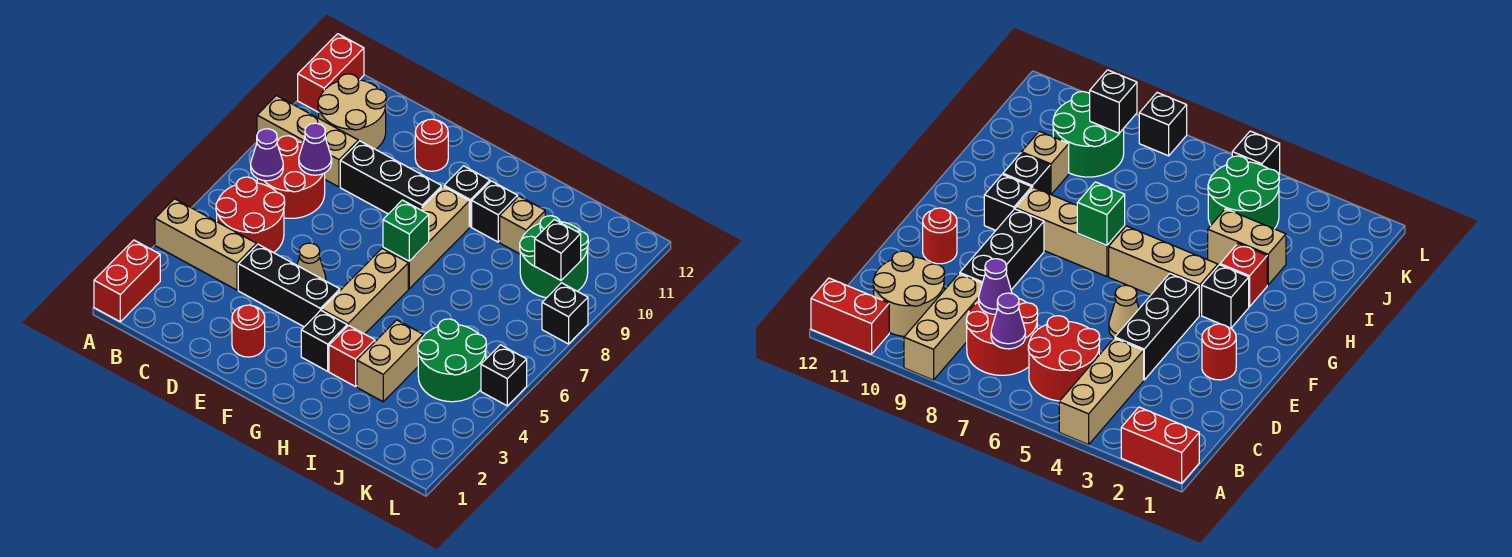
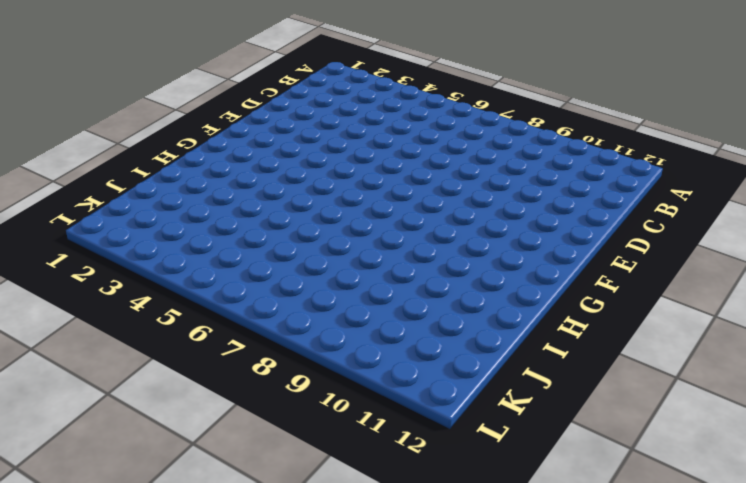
none -> red 1x2 brick [94,240,160,322]
none -> tan 1x3 brick [155,199,257,290]
none -> tan 1x3 brick [257,96,358,187]

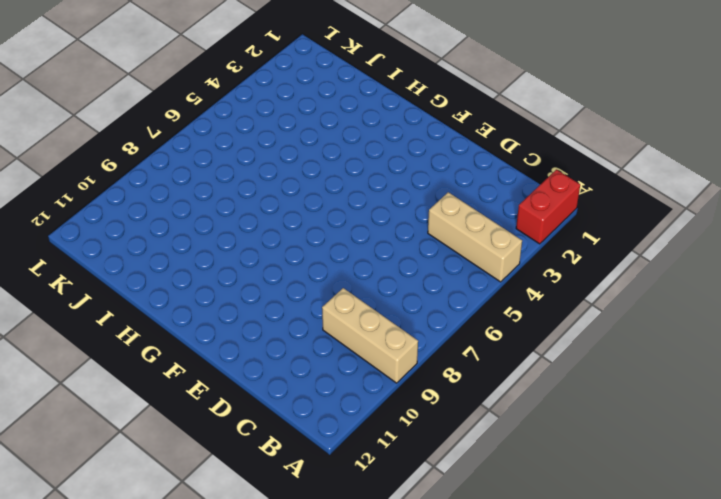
none -> red 1x2 brick [298,34,364,112]
none -> red 2x2 round brick [216,177,285,253]
none -> red 2x2 round brick [257,136,325,218]

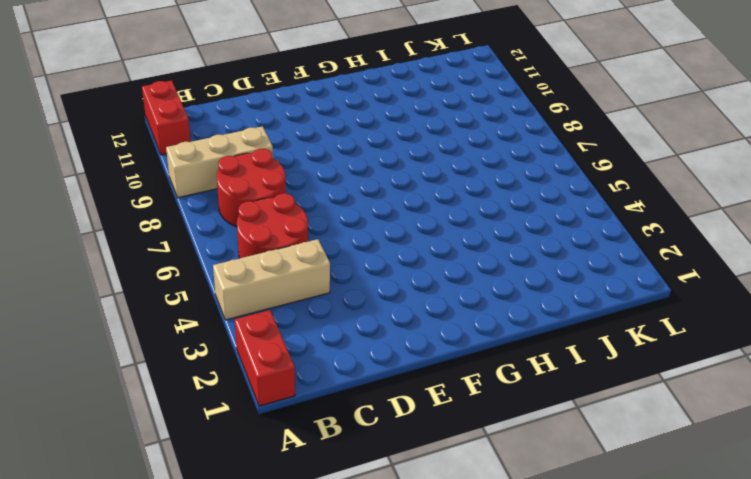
none -> tan 2x2 round brick [318,74,387,149]
none -> black 1x3 brick [238,244,340,327]
none -> black 1x3 brick [340,141,442,214]

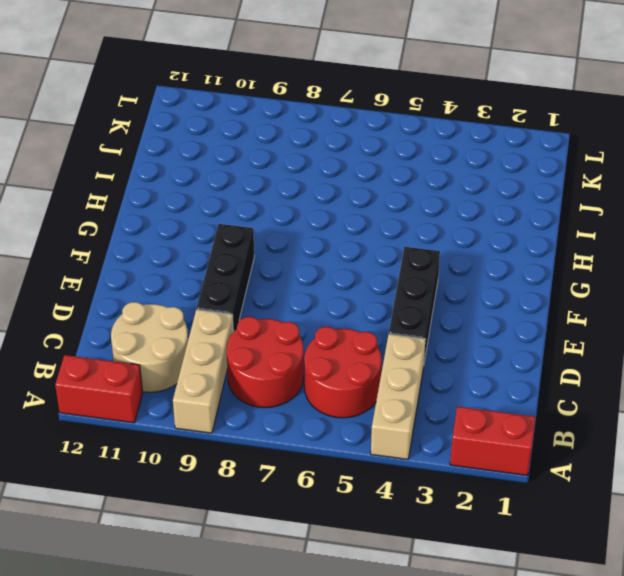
none -> red 1x1 round brick [232,305,265,357]
none -> tan 1x1 cone [297,243,326,281]
none -> red 1x1 round brick [415,119,448,171]

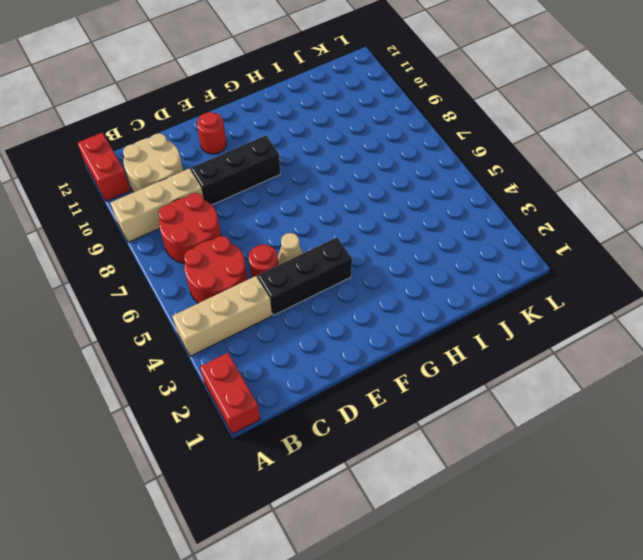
red 1x1 round brick [249,245,278,278] -> red 1x1 round brick moved to [232,305,265,357]
none -> black 1x1 brick [301,310,347,371]
none -> tan 1x3 brick [322,249,408,334]
none -> tan 1x3 brick [383,187,469,289]

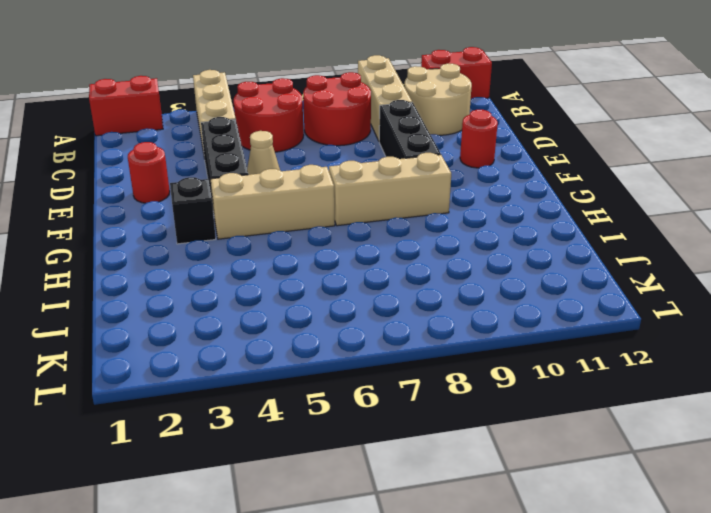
none -> black 1x1 brick [444,166,490,227]
none -> red 1x1 brick [329,325,375,387]
none -> black 1x1 brick [472,181,518,242]

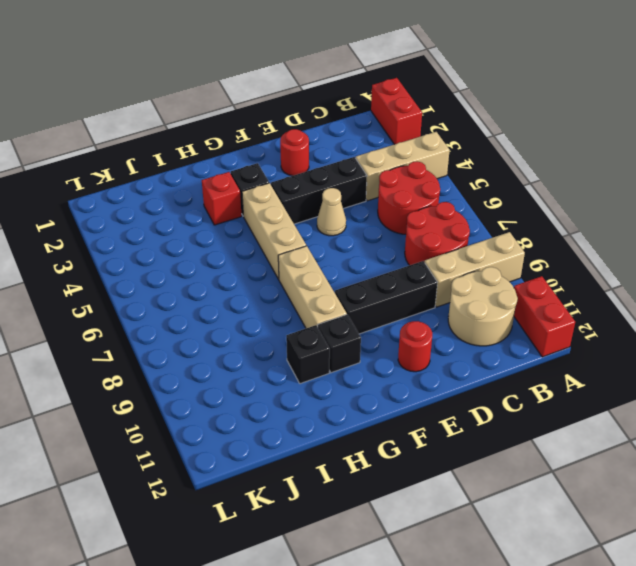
none -> tan 1x2 brick [357,320,423,402]
none -> tan 1x1 brick [500,196,545,254]
none -> green 2x2 round brick [418,319,486,402]

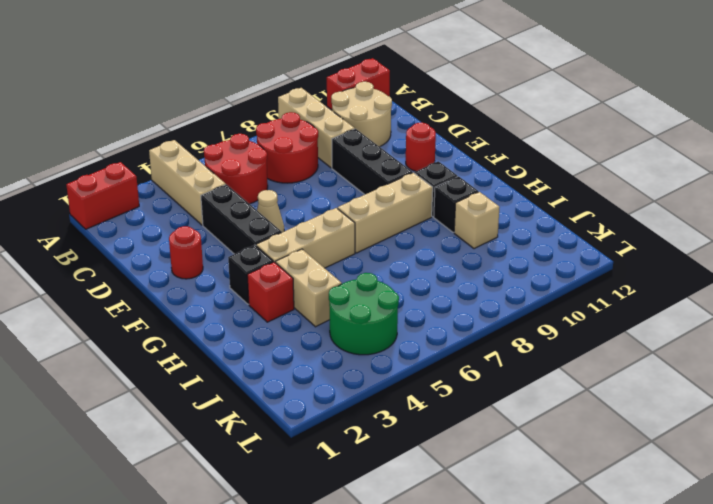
tan 1x2 brick [276,249,342,327] -> tan 1x2 brick turned to [357,320,423,402]
none -> green 2x2 round brick [520,216,588,298]
none -> black 1x1 brick [481,345,527,406]
none -> black 1x1 brick [542,283,588,344]

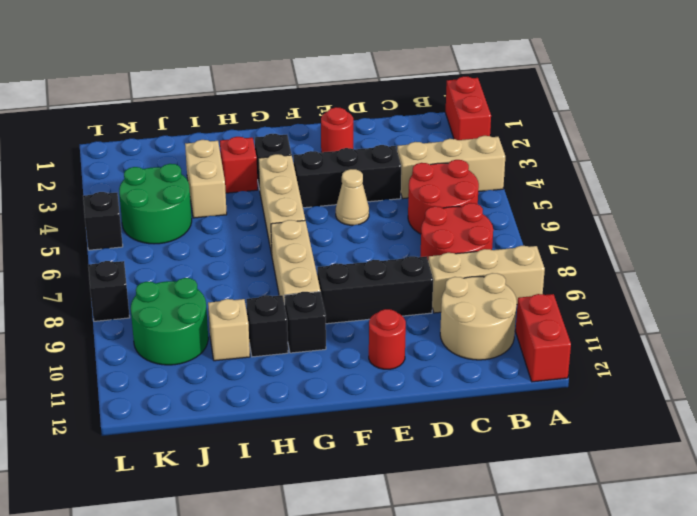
none -> purple 1x1 cone [251,129,283,181]
none -> purple 1x1 cone [299,123,332,175]
none -> green 1x1 brick [383,200,429,261]

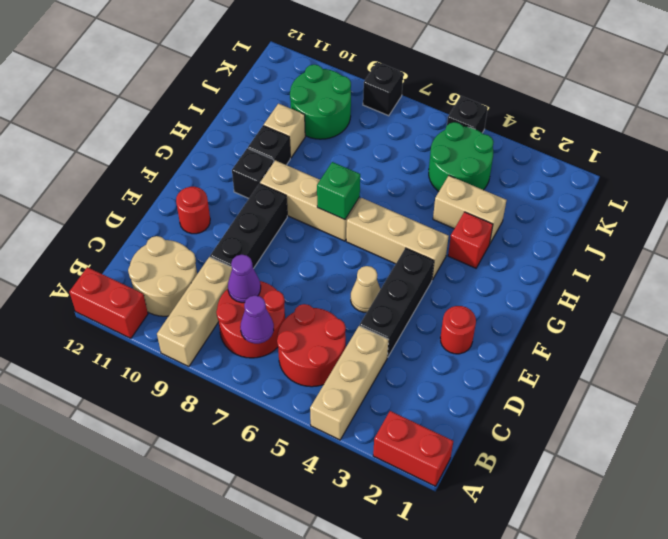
none -> black 1x1 brick [301,310,347,371]
none -> black 1x1 brick [535,219,581,280]

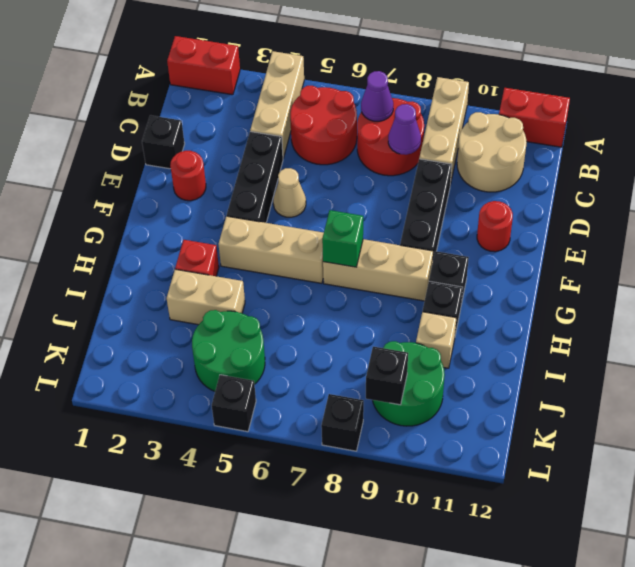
black 1x1 brick [142,115,185,169] -> black 1x1 brick moved to [301,310,347,371]

